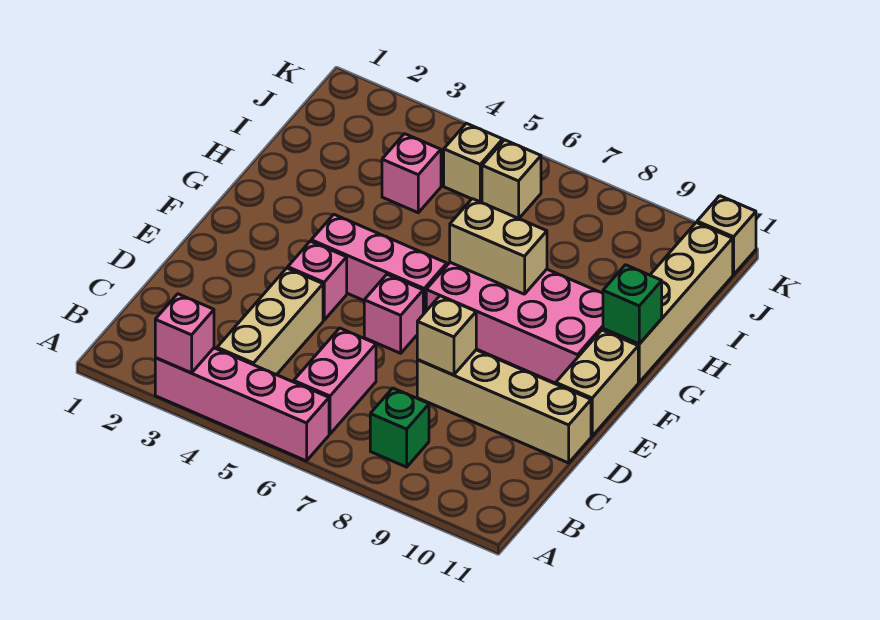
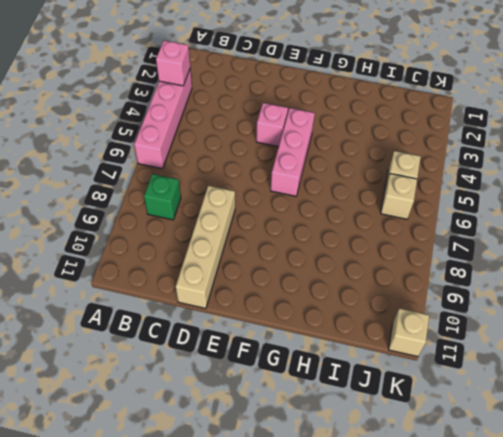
none -> tan 1x3 brick [217,268,323,375]
none -> pink 1x2 brick [294,328,376,434]
none -> pink 1x1 brick [364,275,423,353]

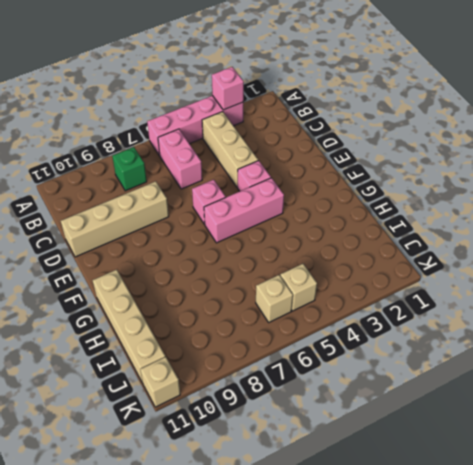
none -> tan 1x2 brick [556,330,638,436]
none -> pink 2x4 brick [426,262,603,383]
none -> pink 1x1 brick [382,134,441,213]

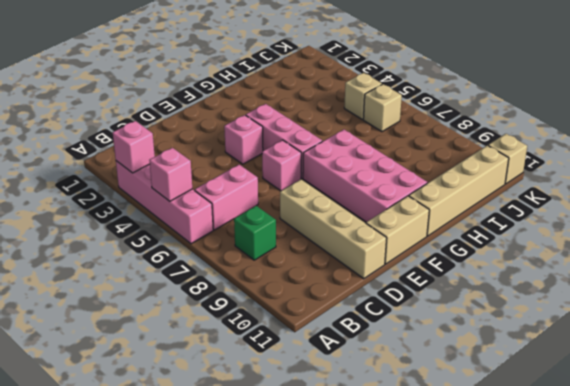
pink 1x1 brick [149,148,192,201] -> pink 1x1 brick moved to [382,134,441,213]
none -> tan 1x3 brick [217,268,323,375]
none -> tan 1x1 brick [417,296,476,375]
none -> tan 1x2 brick [450,199,547,294]

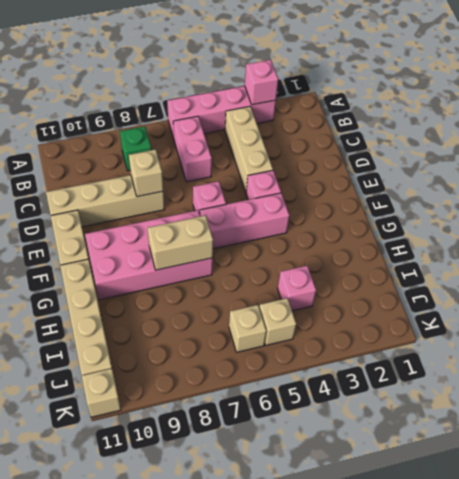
none -> green 1x1 brick [603,265,662,344]

